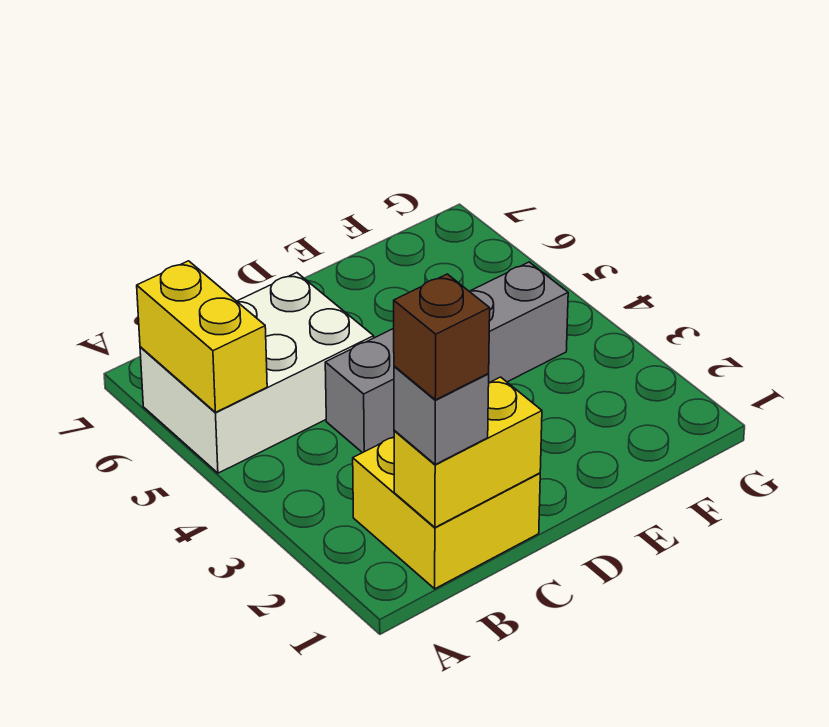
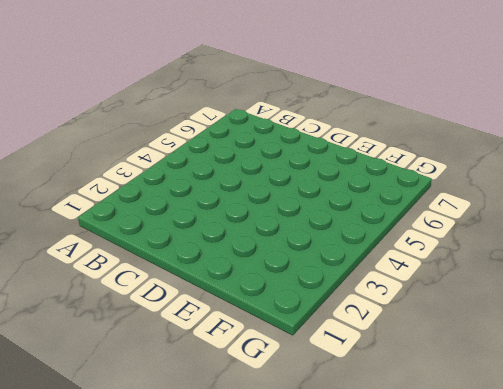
none -> white 2x3 brick [140,273,374,473]
none -> yellow 2x2 brick [353,437,540,589]

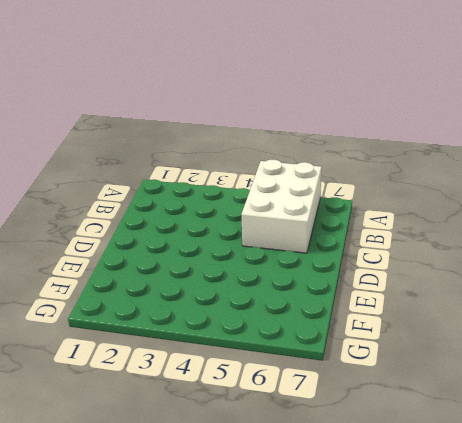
none -> yellow 2x2 brick [353,437,540,589]
none -> grey 1x4 brick [325,262,568,453]

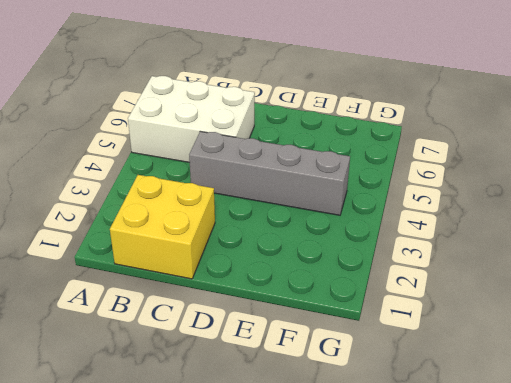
none -> yellow 1x2 brick [137,261,267,412]
none -> yellow 1x2 brick [394,377,542,527]

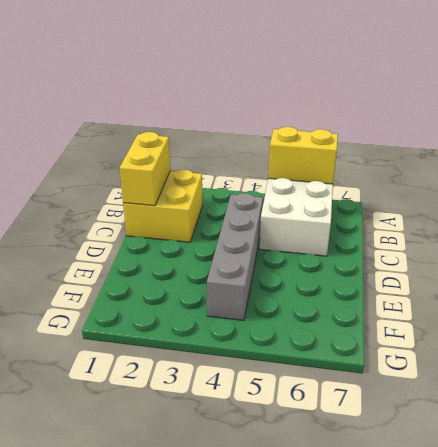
none -> grey 1x1 brick [394,366,489,464]
none -> brown 1x1 brick [394,274,490,400]

